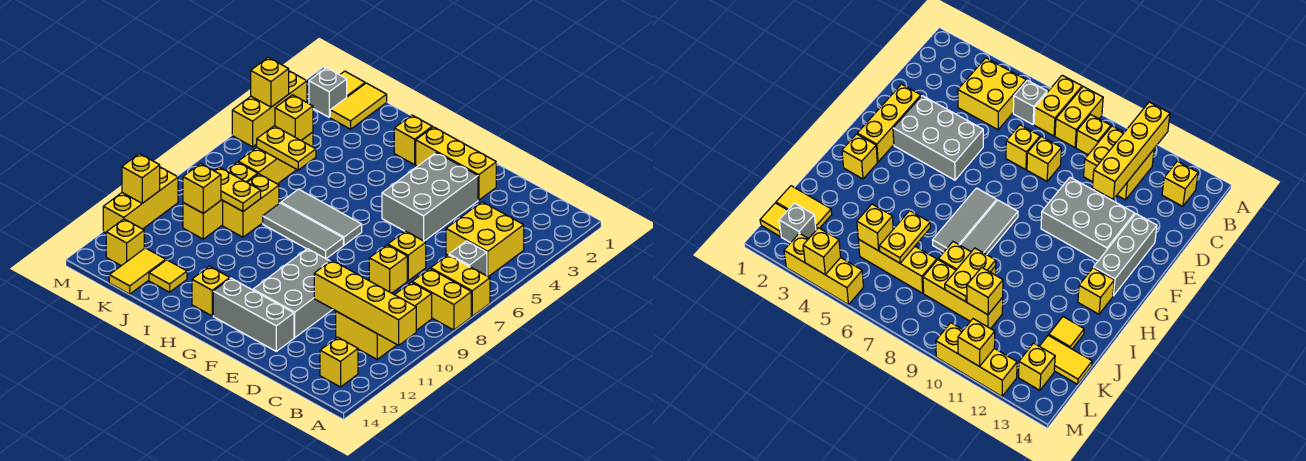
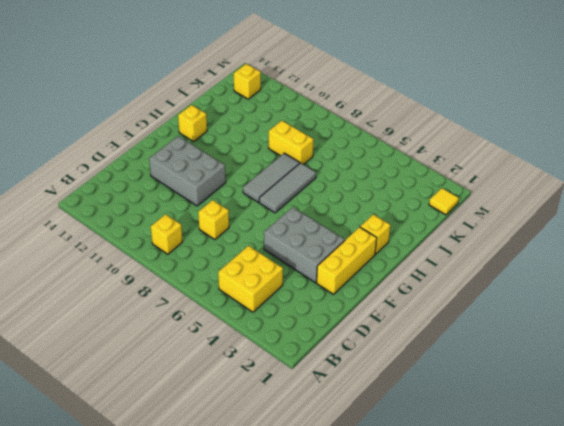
none -> yellow 1x2 brick [431,255,490,316]
none -> yellow 1x2 brick [412,269,471,330]
none -> grey 1x1 brick [449,241,487,276]
none -> yellow 2x2 brick [336,311,397,359]

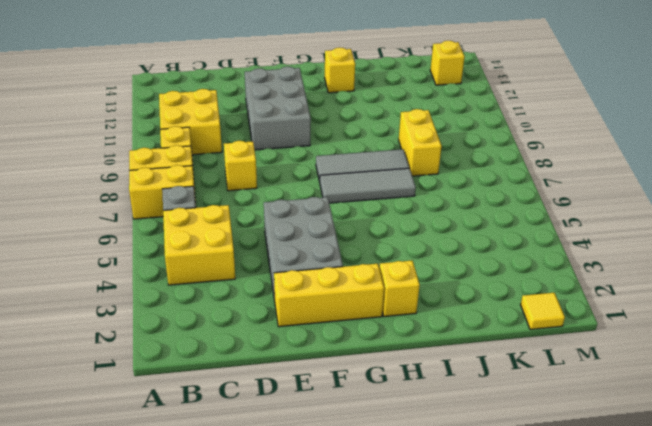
none -> yellow 1x1 brick [320,337,358,387]
none -> yellow 1x1 brick [388,231,426,281]
none -> grey 1x3 brick [213,278,294,351]
none -> yellow 1x1 tile [149,260,187,292]

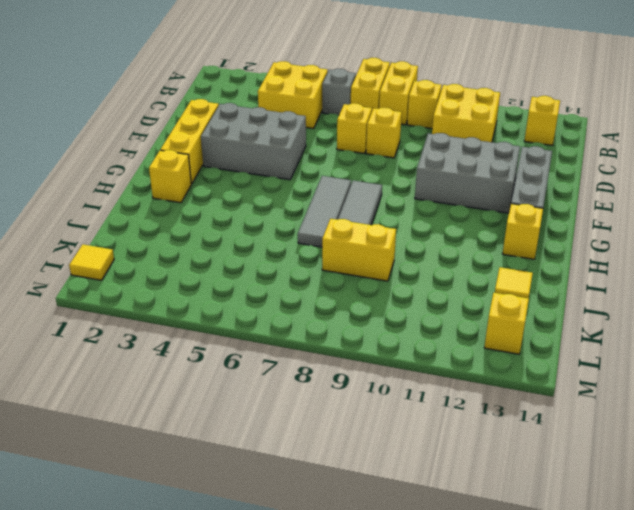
none -> yellow 1x2 tile [330,83,387,129]
none -> yellow 1x3 brick [238,132,313,184]
none -> yellow 1x3 brick [183,162,258,239]
none -> yellow 1x2 tile [109,248,166,294]

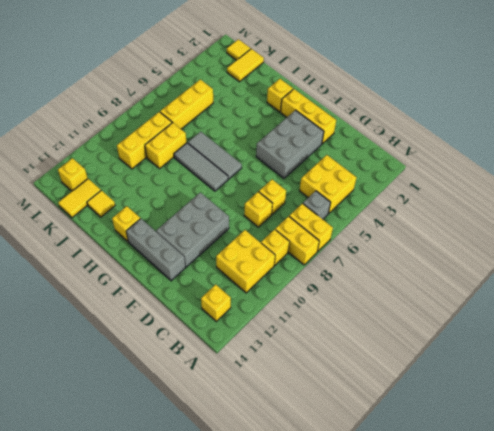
none -> grey 1x1 brick [309,68,347,117]
none -> yellow 1x3 brick [232,71,307,147]
none -> yellow 1x3 brick [103,167,178,233]
none -> yellow 1x4 brick [314,260,416,345]

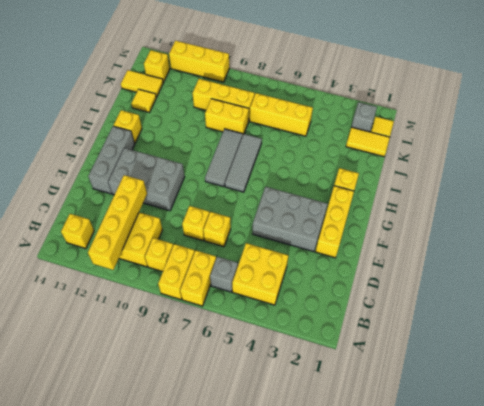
none -> yellow 1x3 brick [232,71,307,147]
none -> yellow 1x2 plate [257,126,316,170]
none -> yellow 1x2 plate [214,167,261,211]
none -> yellow 1x1 brick [275,95,313,140]

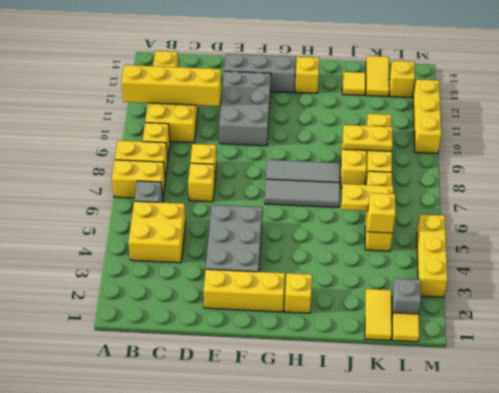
none -> yellow 1x1 brick [183,164,221,213]
none -> yellow 1x1 brick [251,57,289,107]
none -> yellow 1x1 brick [122,154,160,203]

